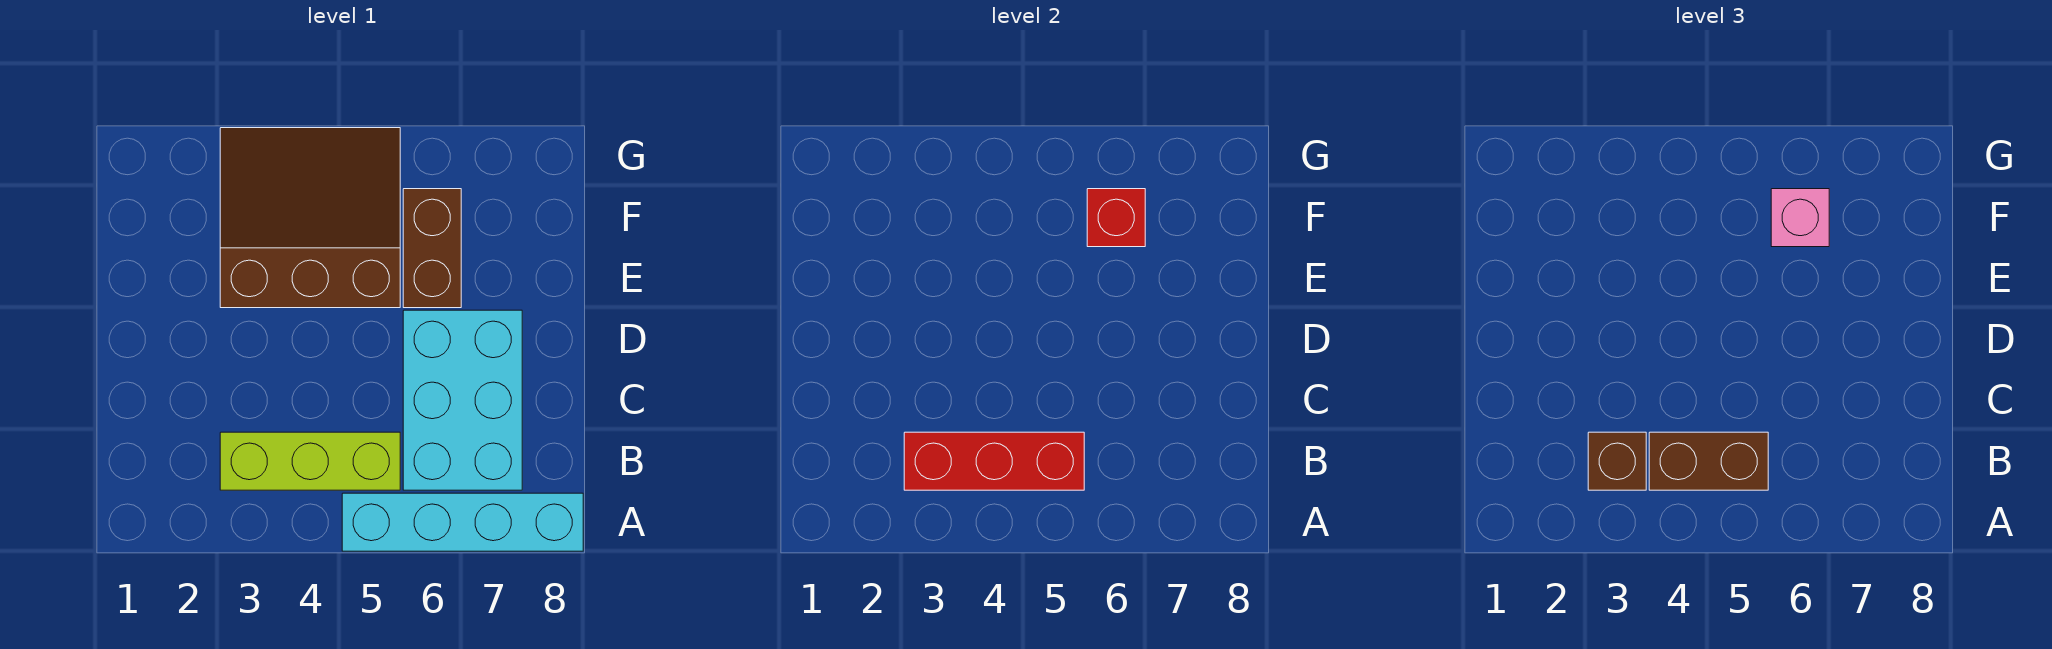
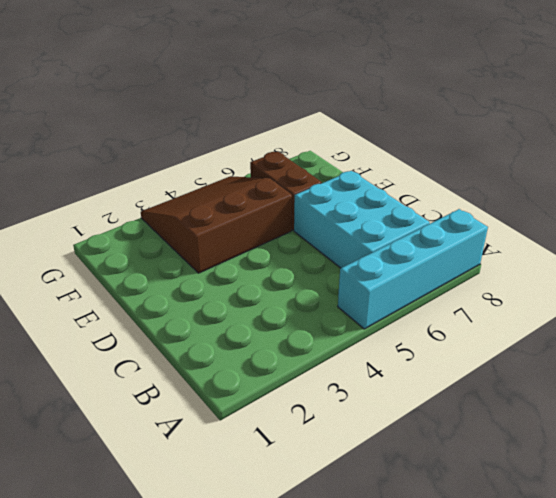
none -> lime 1x3 brick [220,432,400,490]
none -> red 1x3 brick [904,432,1084,490]

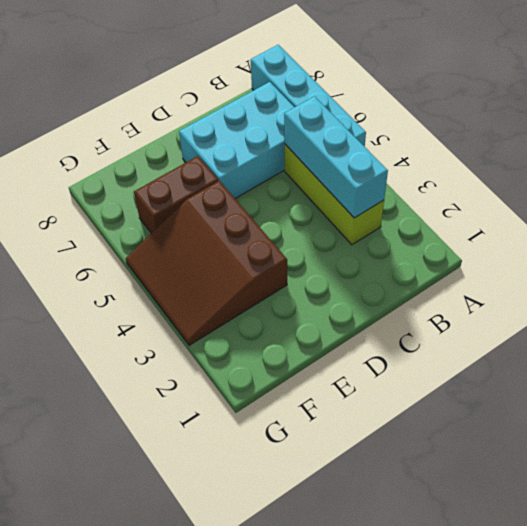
cyan 1x3 brick [284,96,388,218] -> red 1x3 brick [904,432,1084,490]
none -> red 1x1 brick [1087,189,1145,247]
none -> brown 1x1 brick [1588,432,1646,490]

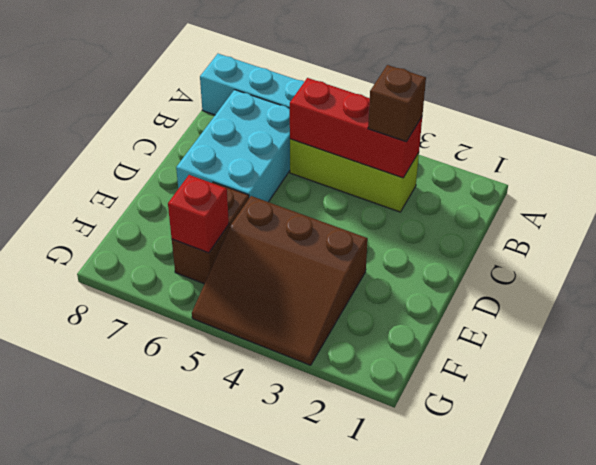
none -> brown 1x2 brick [1649,432,1768,490]
none -> pink 1x1 brick [1771,189,1829,247]

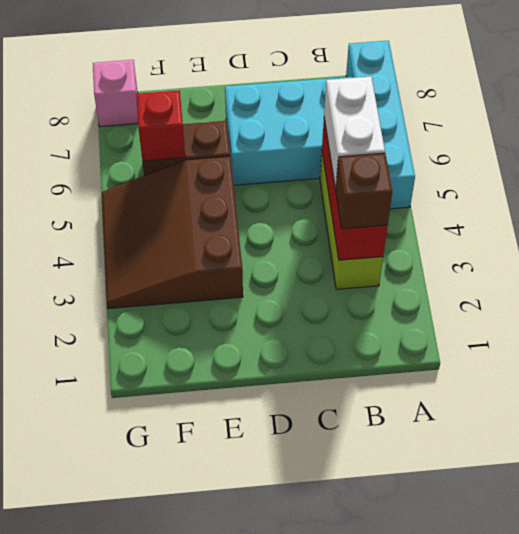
white 1x2 brick [324,76,385,189] -> brown 1x2 brick [1649,432,1768,490]
pink 1x1 brick [93,60,138,126] -> pink 1x1 brick moved to [1771,189,1829,247]

